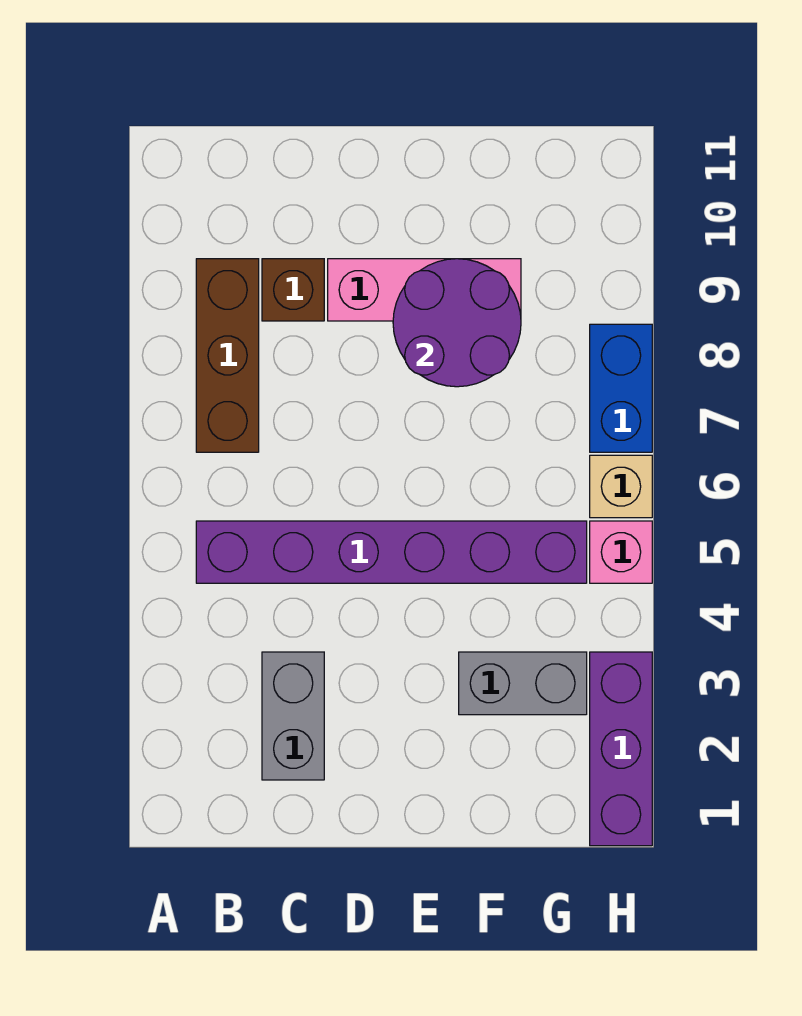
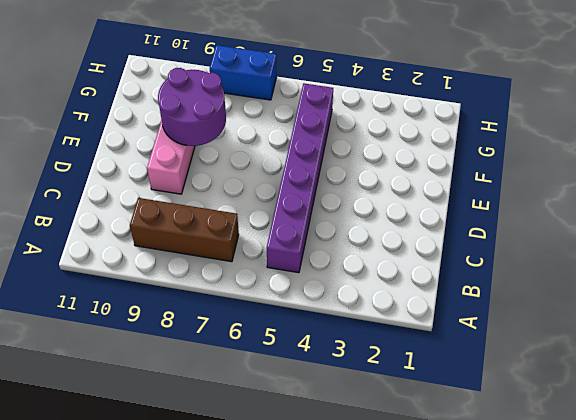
none -> grey 1x2 brick [262,652,324,780]
none -> brown 1x1 brick [262,259,324,321]

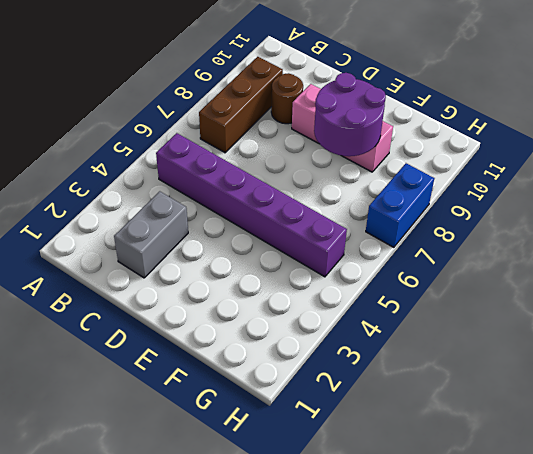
brown 1x1 round brick [271,73,303,124] -> brown 1x1 brick [262,259,324,321]
none -> grey 1x2 brick [459,652,587,715]
none -> purple 1x3 brick [590,652,652,846]

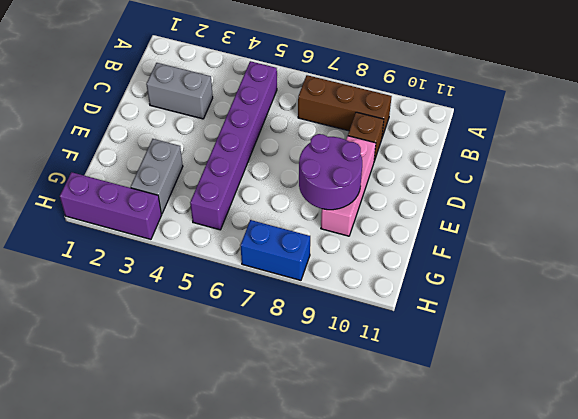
none -> pink 1x1 brick [590,521,652,583]
none -> tan 1x1 brick [590,455,652,518]

